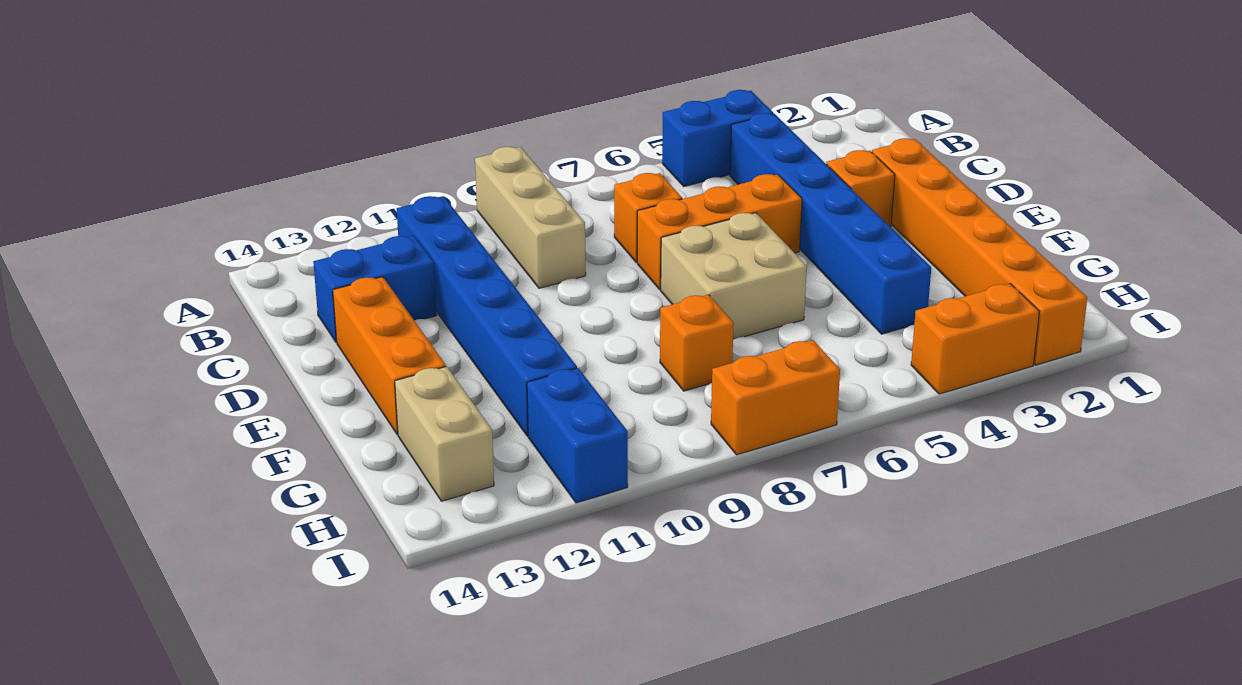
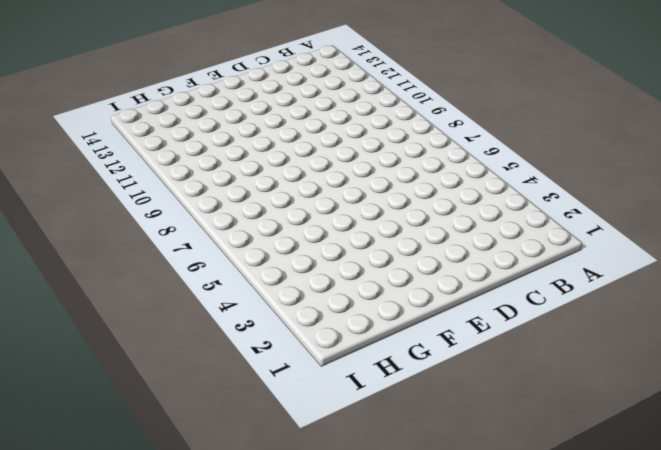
none -> blue 1x2 brick [662,90,773,186]
none -> tan 1x3 brick [475,147,586,288]
none -> blue 1x6 brick [730,113,931,334]

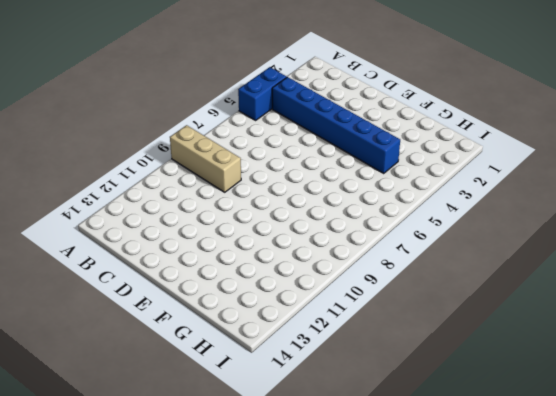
none -> blue 1x6 brick [397,196,577,436]
none -> orange 1x1 brick [614,173,682,262]
none -> blue 1x2 brick [313,236,437,343]

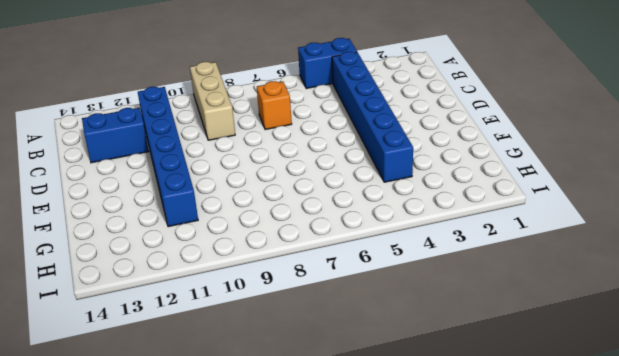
none -> orange 1x6 brick [872,138,1087,365]
none -> orange 1x1 brick [826,150,895,227]
none -> orange 1x3 brick [637,174,802,290]

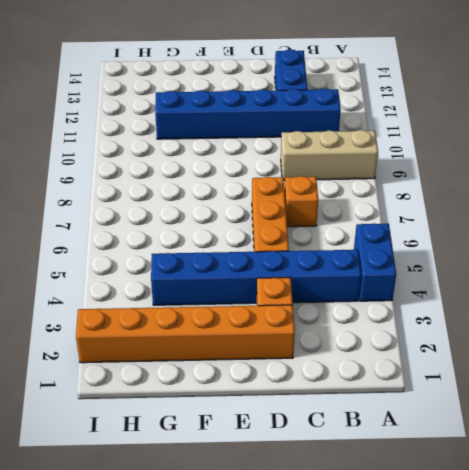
none -> orange 1x3 brick [333,277,446,435]
none -> tan 2x2 brick [661,213,807,340]
none -> orange 1x1 brick [660,295,734,391]

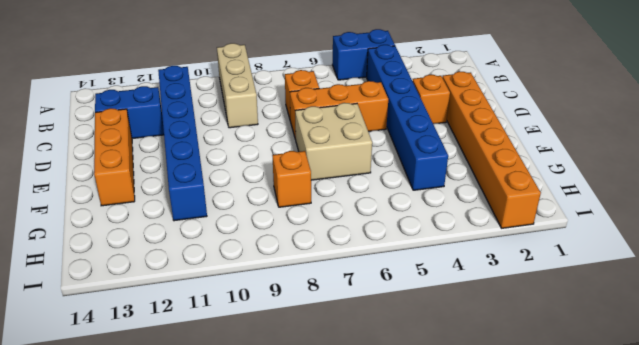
none -> tan 1x2 brick [395,366,494,501]
none -> blue 1x2 brick [527,368,628,503]
none -> orange 1x2 brick [911,284,1040,394]

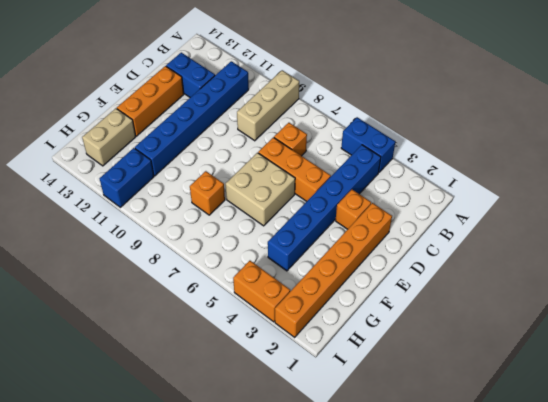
none -> orange 1x2 brick [711,340,840,455]

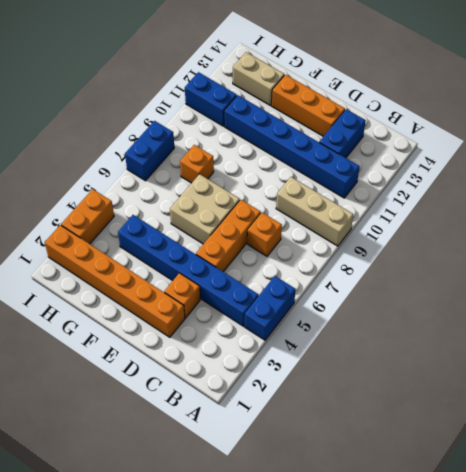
blue 1x2 brick [125,121,174,181] -> orange 1x2 brick [711,340,840,455]

